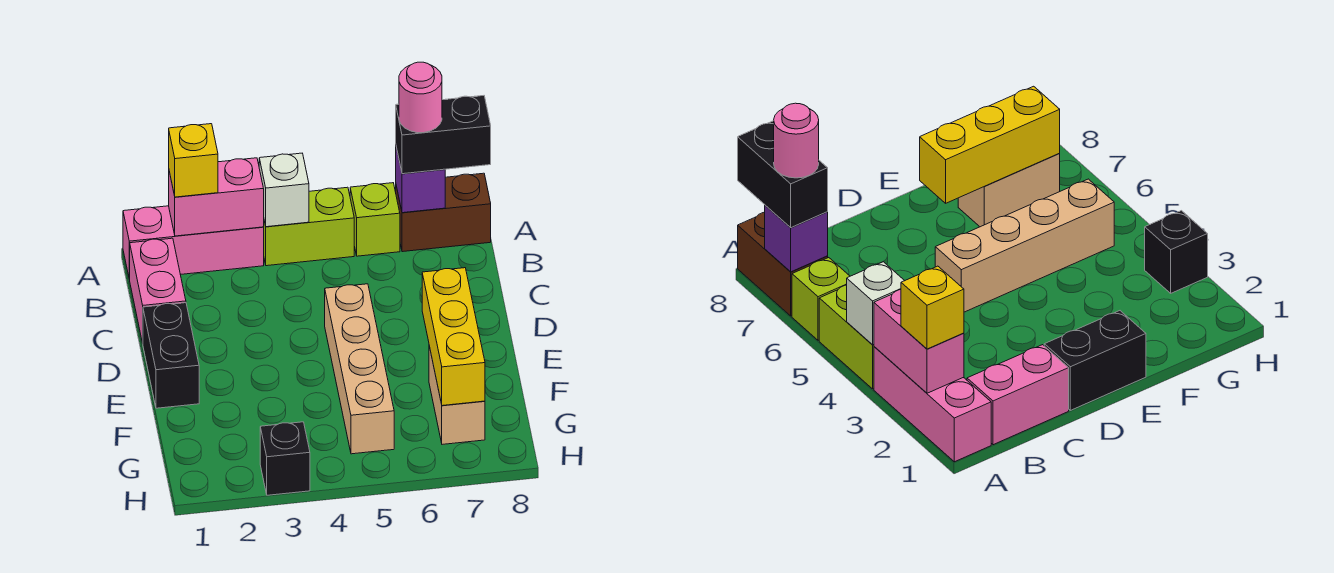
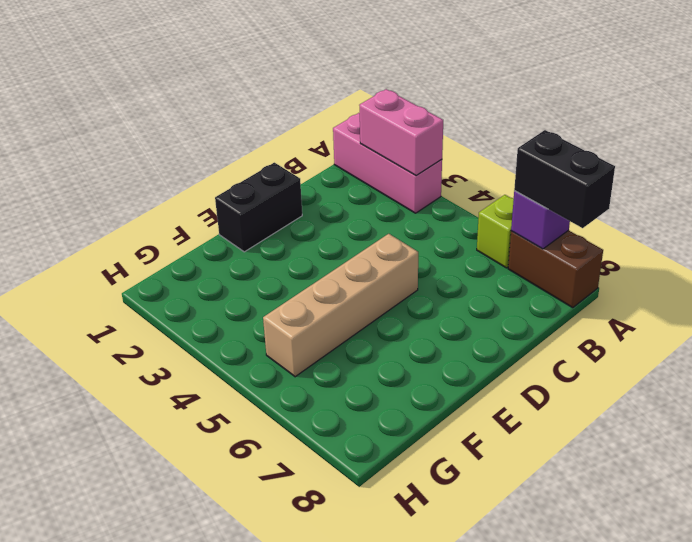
none -> lime 1x2 brick [264,187,354,266]
none -> pink 1x2 brick [130,238,186,343]
none -> tan 1x2 brick [429,346,485,444]

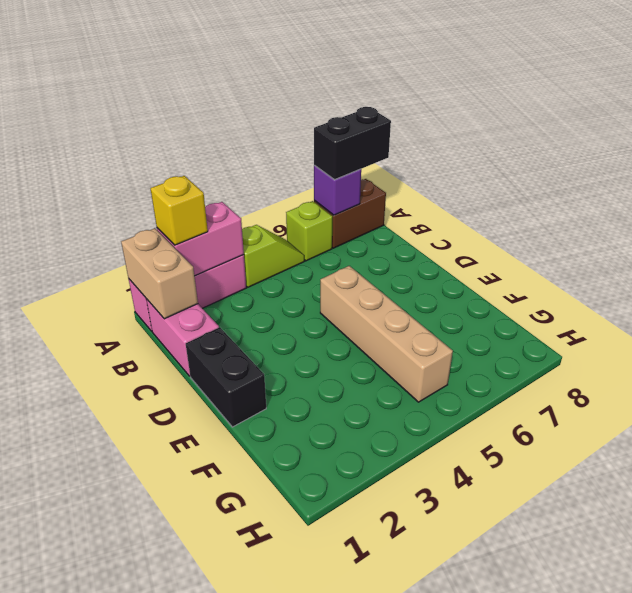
tan 1x2 brick [121,228,198,319] -> tan 1x2 brick moved to [429,346,485,444]
lime 1x2 slope [242,225,305,287] -> lime 1x2 brick [264,187,354,266]
none -> black 1x1 brick [260,422,310,495]
none -> white 1x1 brick [259,153,309,227]
none -> yellow 1x3 brick [422,268,485,406]

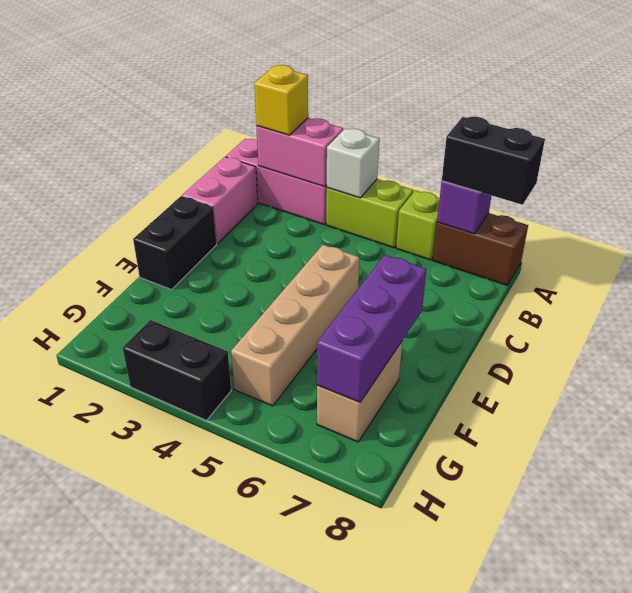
purple 1x3 brick [317,255,426,402] -> yellow 1x3 brick [422,268,485,406]
black 1x2 brick [123,320,231,420] -> black 1x1 brick [260,422,310,495]
none -> pink 1x1 round brick [399,62,442,133]

